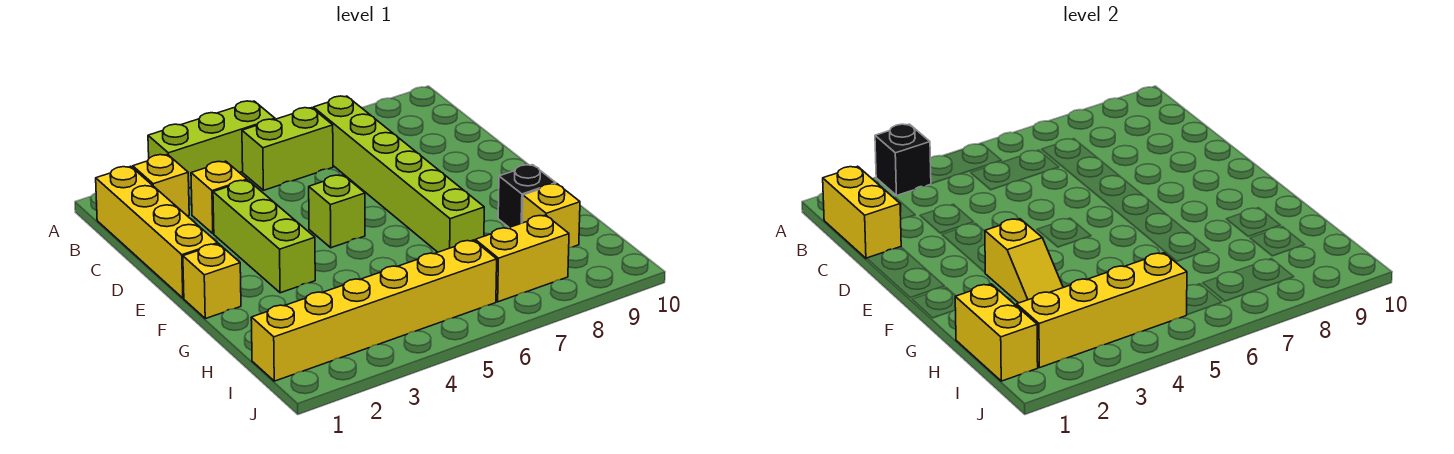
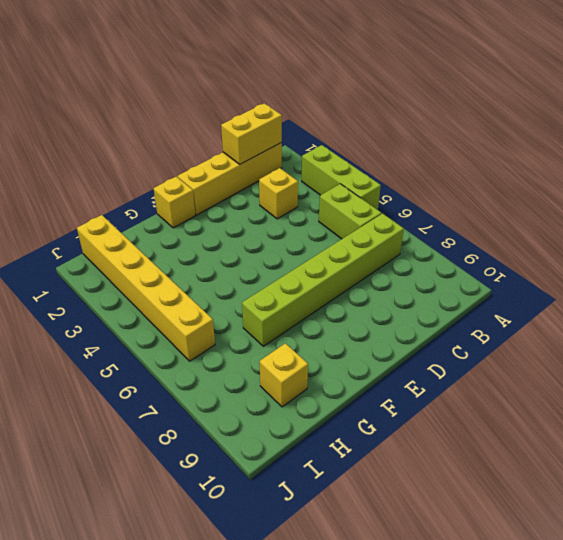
none -> yellow 1x1 brick [133,155,189,216]
none -> lime 1x3 brick [213,180,315,293]
none -> lime 1x1 brick [309,175,365,248]

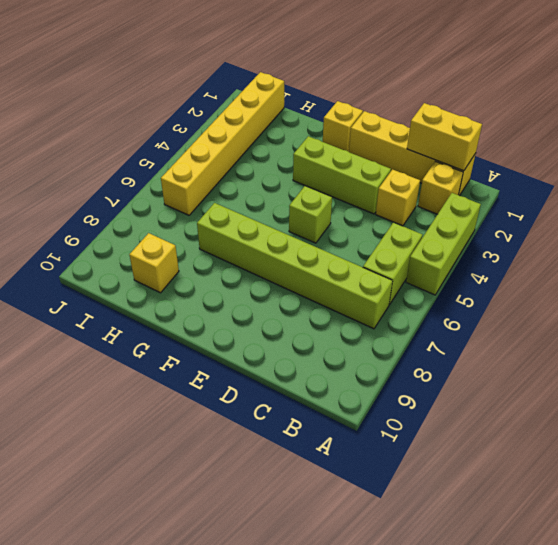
none -> black 1x1 brick [498,165,556,228]
none -> yellow 1x2 brick [475,215,569,302]
none -> black 1x1 brick [875,124,931,195]

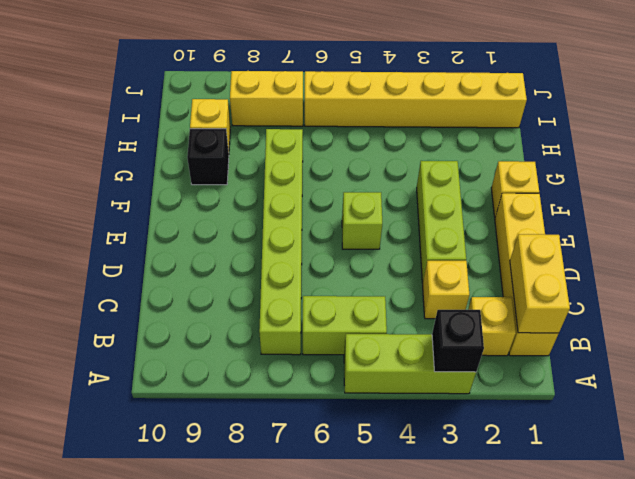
none -> yellow 1x2 slope [985,219,1063,303]
none -> yellow 1x2 brick [955,284,1038,381]
none -> yellow 1x4 brick [1017,253,1187,368]

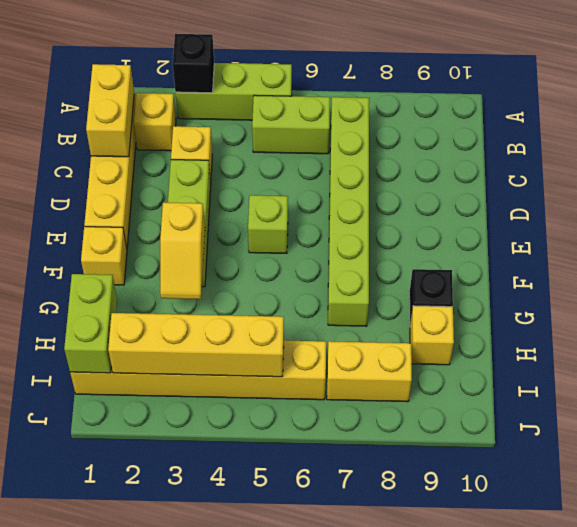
lime 1x2 brick [64,274,117,373] -> yellow 1x2 brick [955,284,1038,381]

